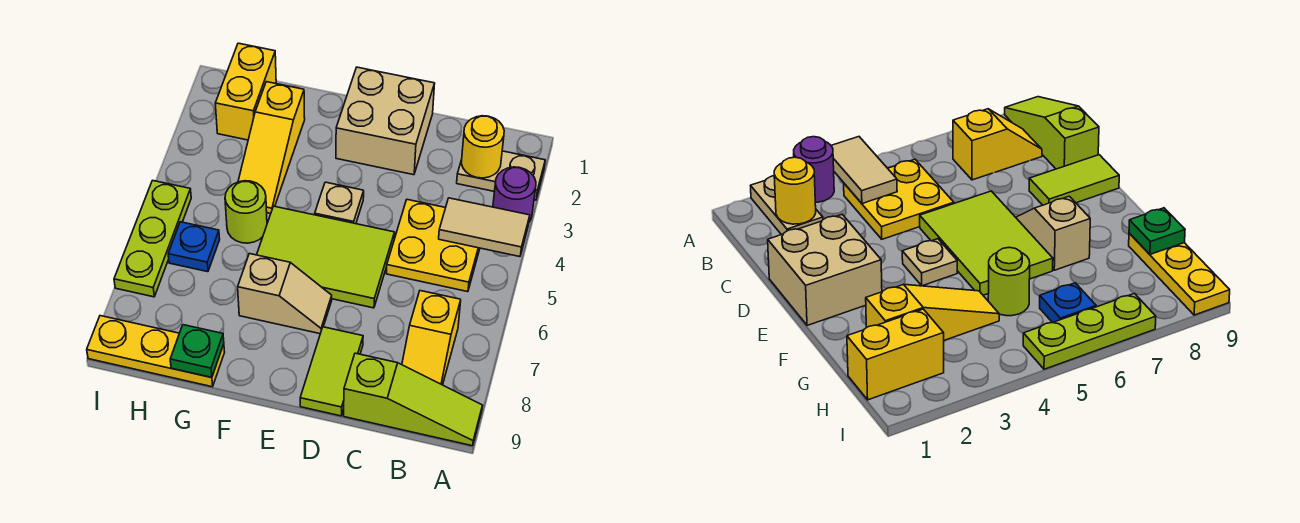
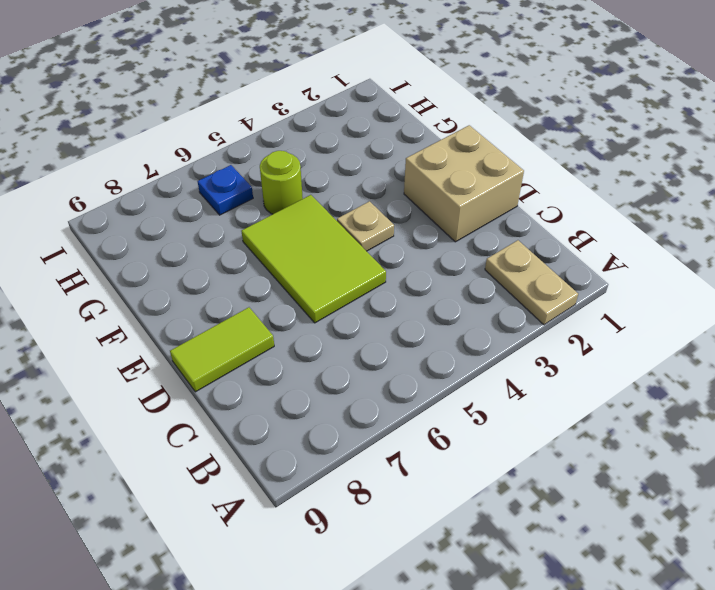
none -> purple 1x1 round brick [493,167,536,222]
none -> lime 1x3 slope [344,353,482,446]
none -> yellow 2x2 plate [386,200,480,292]

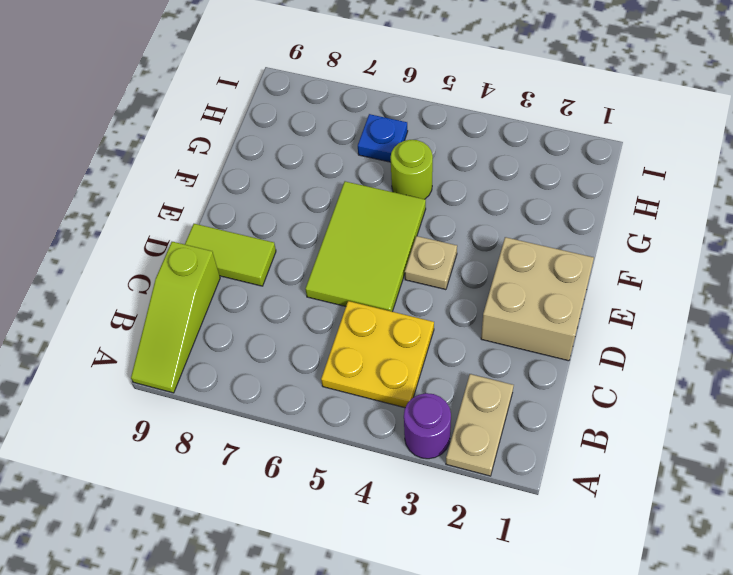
none -> yellow 1x2 slope [402,291,461,385]
none -> tan 1x2 slope [238,254,332,334]
none -> yellow 1x3 slope [238,82,305,213]

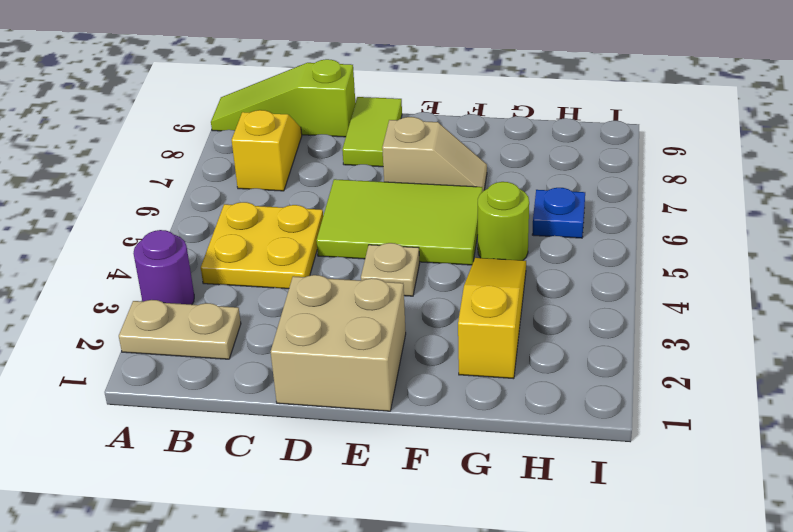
tan 1x2 slope [382,117,487,192] -> tan 1x2 slope turned to [238,254,332,334]
none -> yellow 1x3 plate [87,316,225,387]
none -> yellow 1x2 brick [215,43,276,140]
none -> lime 1x3 plate [114,180,191,297]

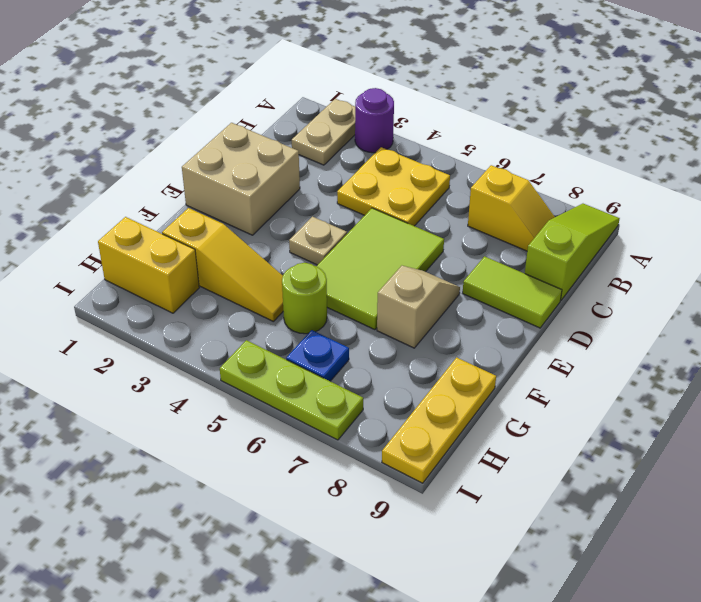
none -> tan 1x2 tile [439,198,530,257]
none -> yellow 1x1 round brick [461,116,504,178]
none -> green 1x1 plate [170,325,224,377]

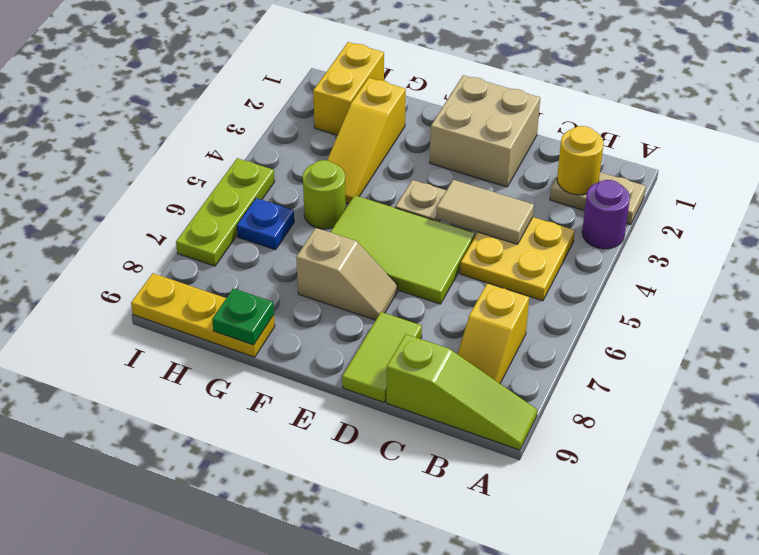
tan 1x2 tile [436,180,534,244] -> tan 1x2 tile moved to [439,198,530,257]

